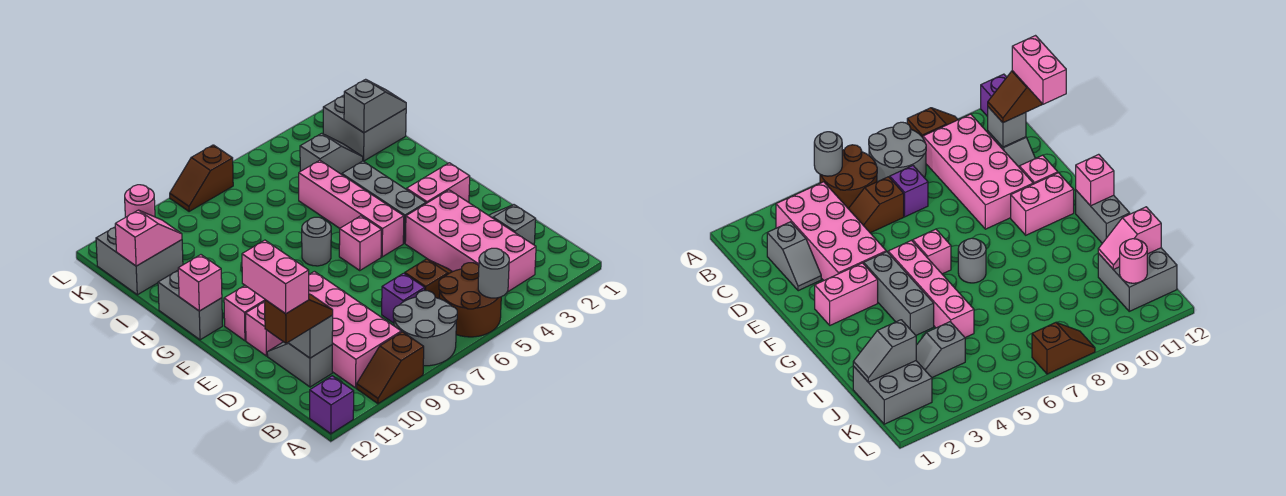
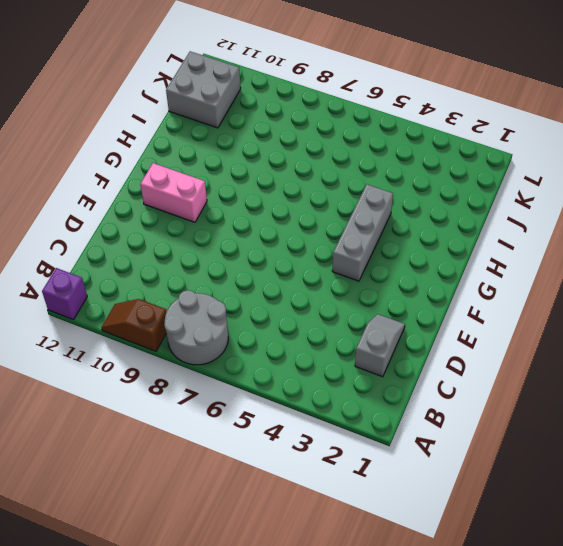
none -> brown 2x2 round brick [439,263,501,337]
none -> pink 2x4 brick [405,190,536,292]
none -> pink 2x4 brick [309,271,401,388]
none -> brown 1x2 slope [405,259,452,298]

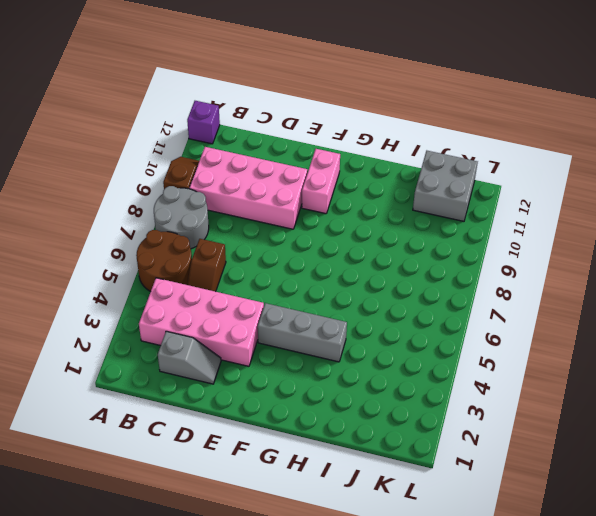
none -> purple 1x1 brick [382,273,425,323]
none -> grey 1x2 slope [267,342,332,387]
none -> pink 1x1 brick [246,302,283,356]
none -> pink 1x2 brick [407,163,470,203]

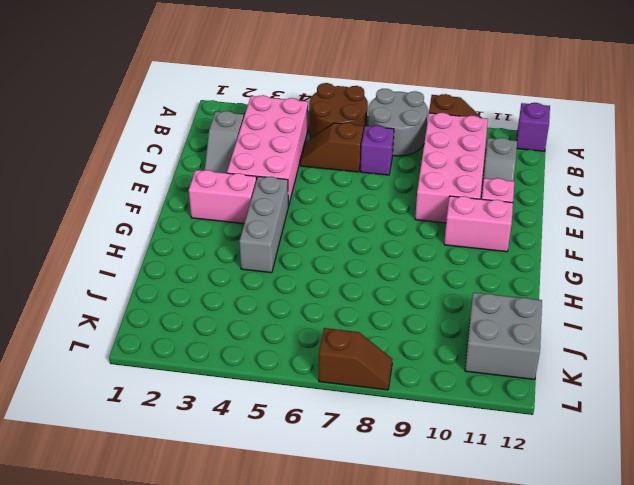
none -> pink 1x4 brick [299,160,404,257]
none -> pink 1x1 brick [339,216,381,270]
none -> grey 1x1 round brick [302,217,331,266]
none -> grey 1x2 brick [158,271,223,340]

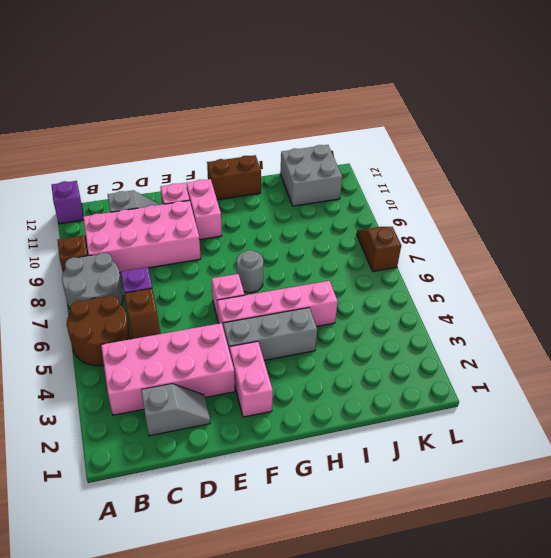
brown 1x2 brick [207,155,261,200] -> grey 1x2 brick [158,271,223,340]
none -> grey 2x2 brick [323,95,406,161]
none -> grey 1x2 slope [300,133,363,174]
none -> grey 1x1 round brick [478,248,509,298]
none -> grey 1x1 brick [289,316,333,358]

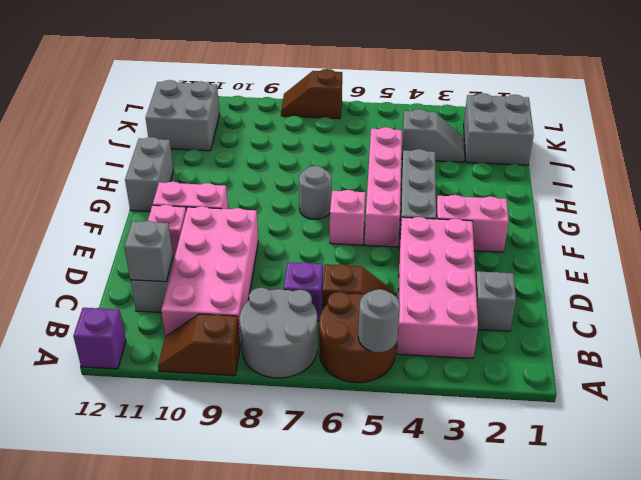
none -> pink 1x1 brick [178,255,222,311]
none -> grey 1x2 slope [344,79,406,133]
none -> pink 1x2 slope [115,210,182,266]
none -> pink 1x1 round brick [125,185,155,217]

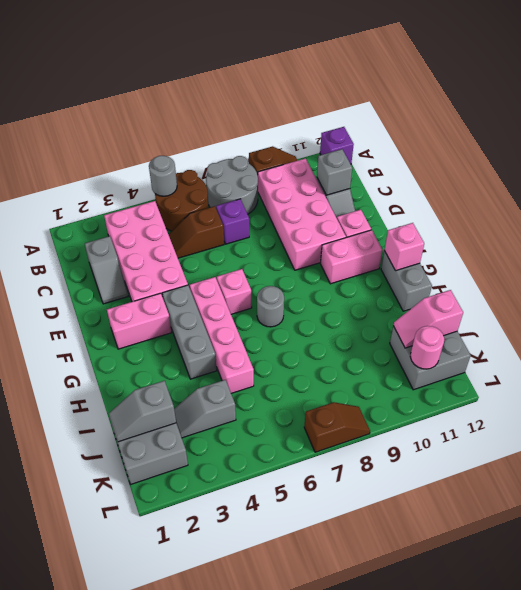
none -> brown 1x2 slope [265,294,333,343]
none -> pink 1x2 brick [242,240,309,314]

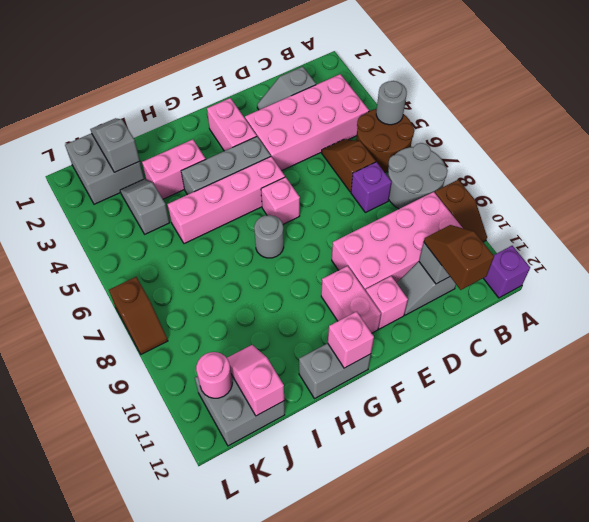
pink 1x2 brick [142,139,206,199] -> pink 1x2 brick moved to [242,240,309,314]

